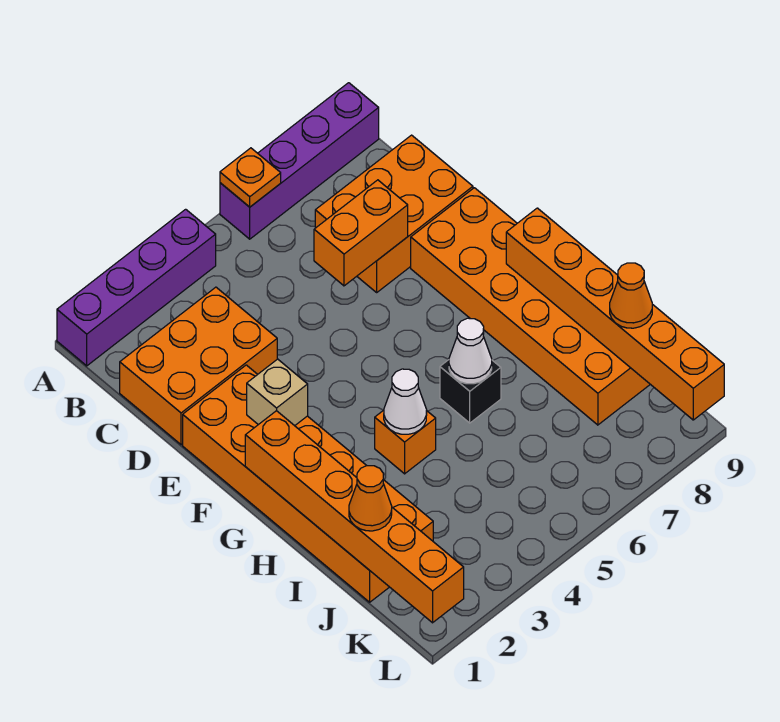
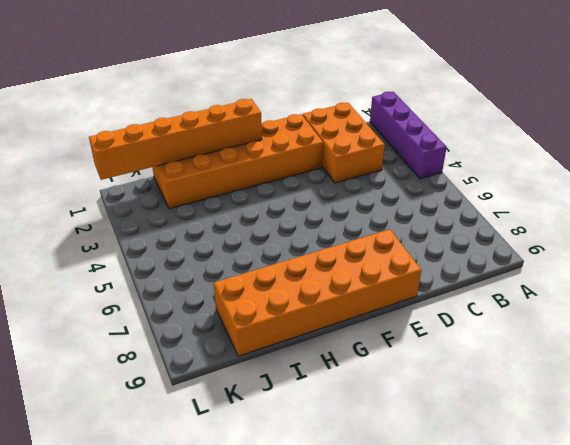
none -> purple 1x4 brick [220,83,379,239]
none -> orange 2x3 brick [315,135,473,292]
none -> orange 1x1 brick [375,410,436,474]

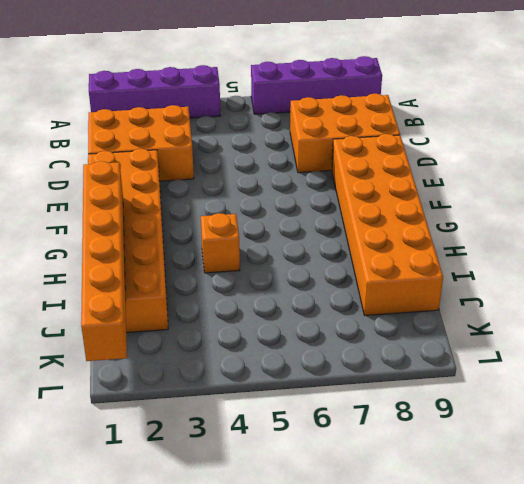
none -> black 1x1 brick [440,360,501,423]
none -> orange 1x1 plate [220,148,281,207]
none -> orange 1x2 brick [314,180,408,286]

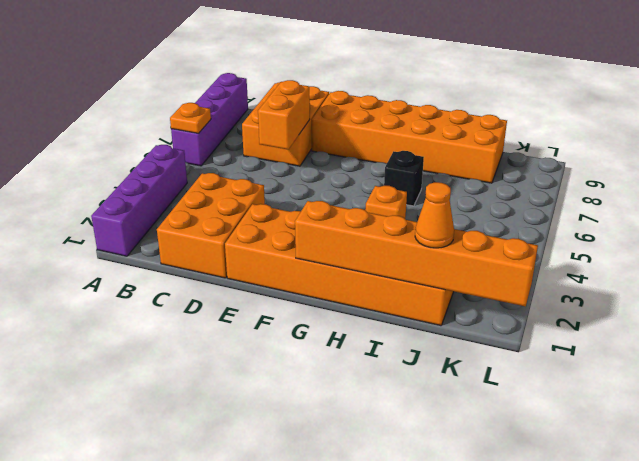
none -> tan 1x1 brick [247,359,308,426]
none -> orange 1x6 brick [506,208,724,420]
none -> white 1x1 cone [384,369,427,434]

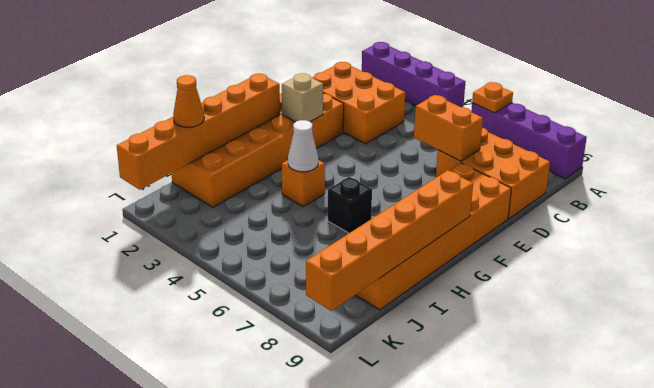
none -> white 1x1 cone [449,318,492,384]
none -> orange 1x1 cone [610,263,652,328]

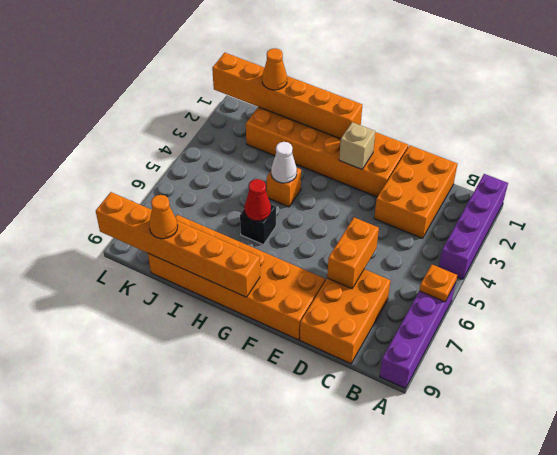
red 1x1 cone [245,179,271,221] -> white 1x1 cone [449,318,492,384]

